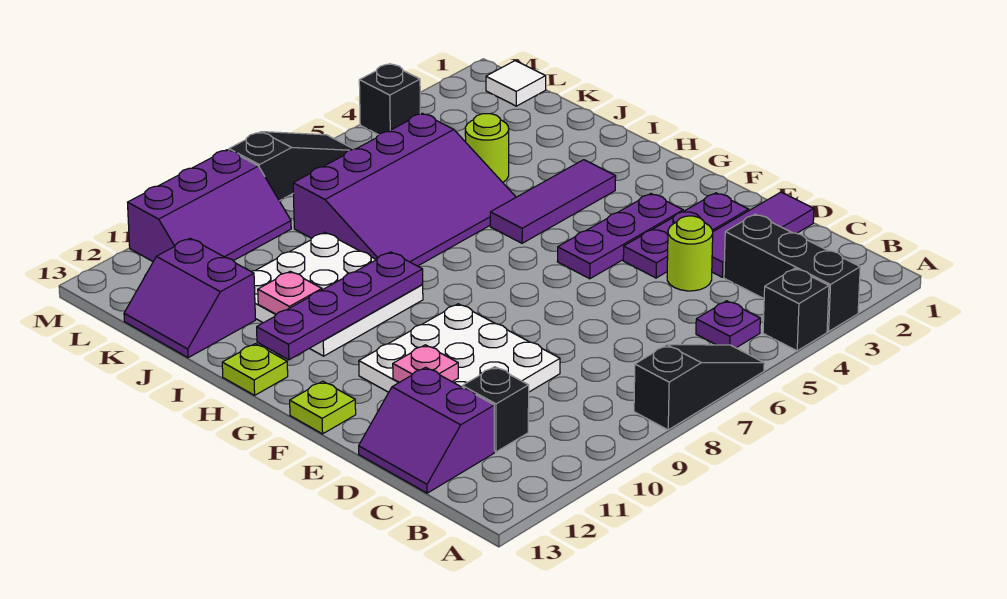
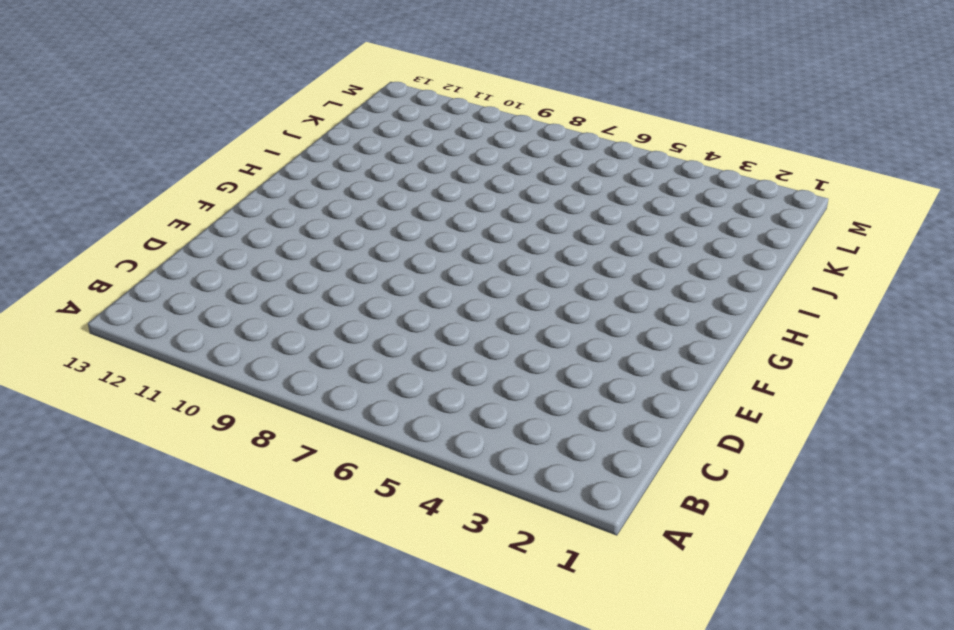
none -> black 1x3 brick [724,214,860,332]
none -> black 1x1 brick [763,268,829,351]
none -> black 1x3 slope [634,345,764,430]

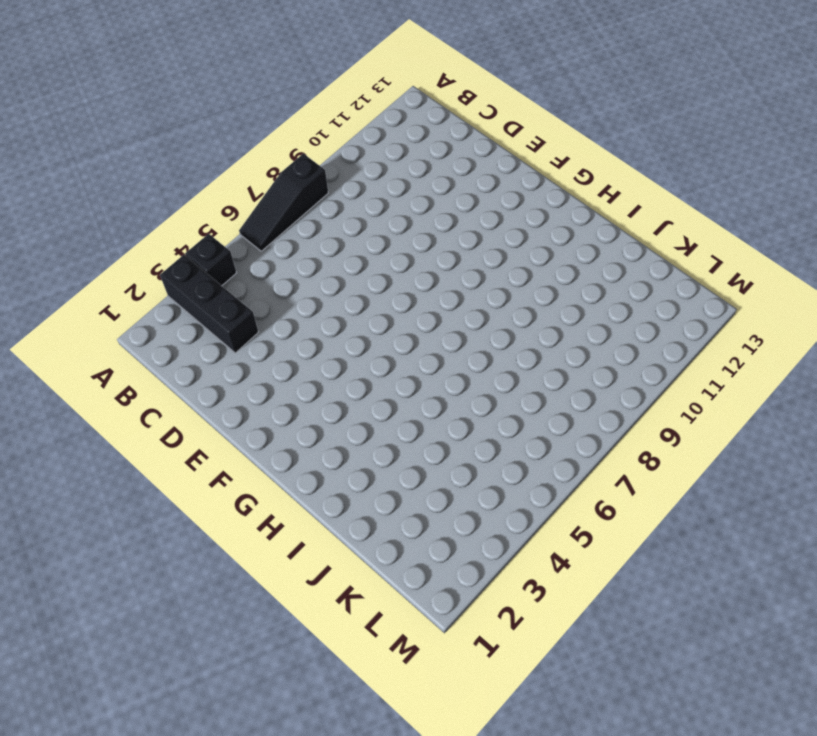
none -> purple 1x1 plate [696,301,760,348]
none -> black 1x1 brick [462,367,529,452]
none -> purple 2x2 slope [359,367,494,493]

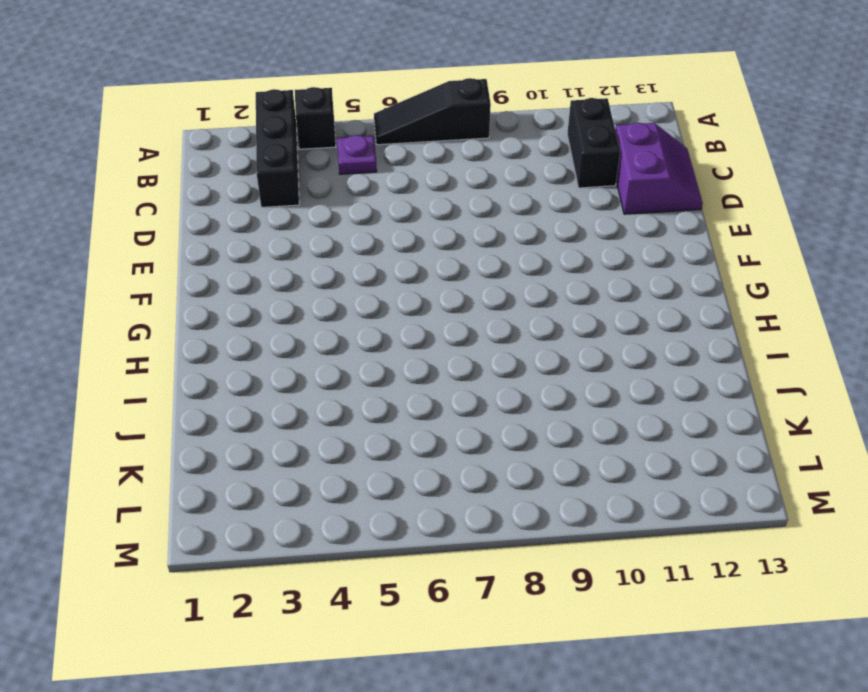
black 1x2 brick [567,98,620,188] -> black 1x1 brick [462,367,529,452]
none -> purple 1x3 tile [712,192,814,277]
none -> lime 1x1 round brick [667,216,713,291]
none -> white 3x3 plate [359,304,560,392]

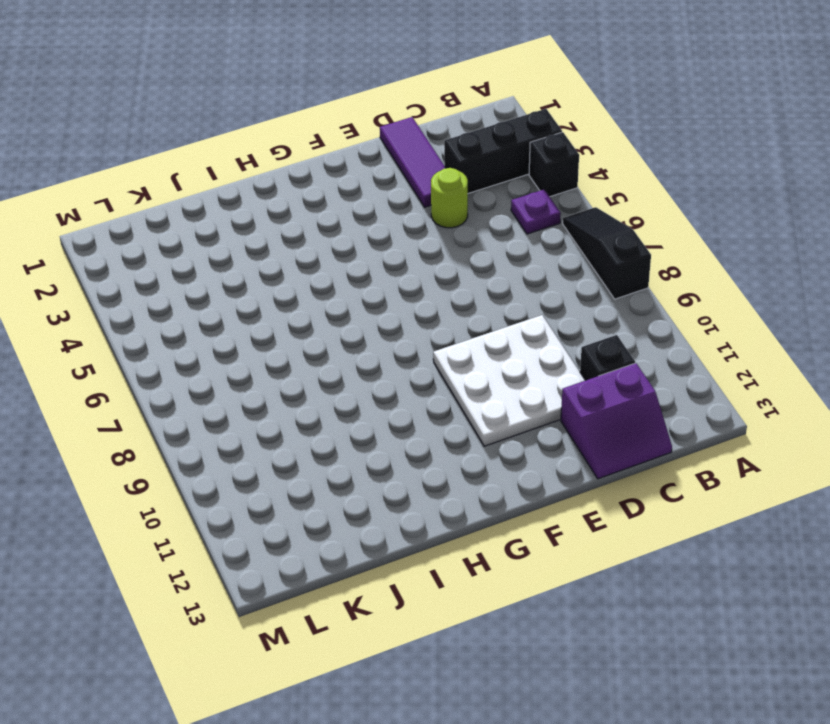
none -> purple 1x3 plate [623,193,749,278]
none -> purple 1x3 plate [557,194,683,279]
none -> lime 1x1 plate [290,381,356,434]

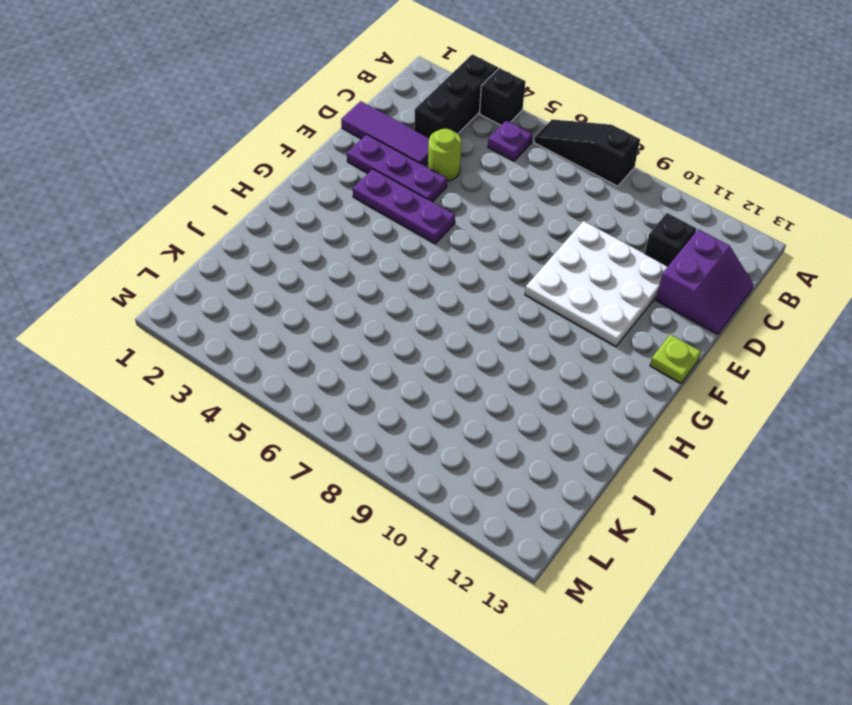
none -> purple 1x3 tile [490,160,616,243]
none -> white 3x3 plate [251,232,423,356]
none -> lime 1x1 plate [222,344,288,395]

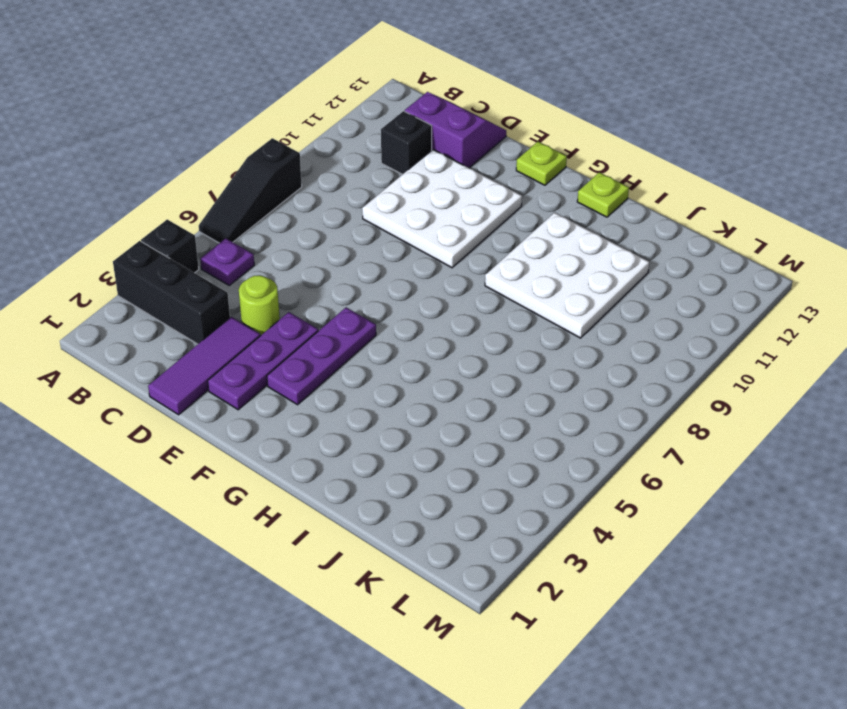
none -> purple 1x3 tile [490,160,616,243]
none -> purple 3x4 slope [293,113,516,266]
none -> lime 1x1 round brick [465,114,509,182]

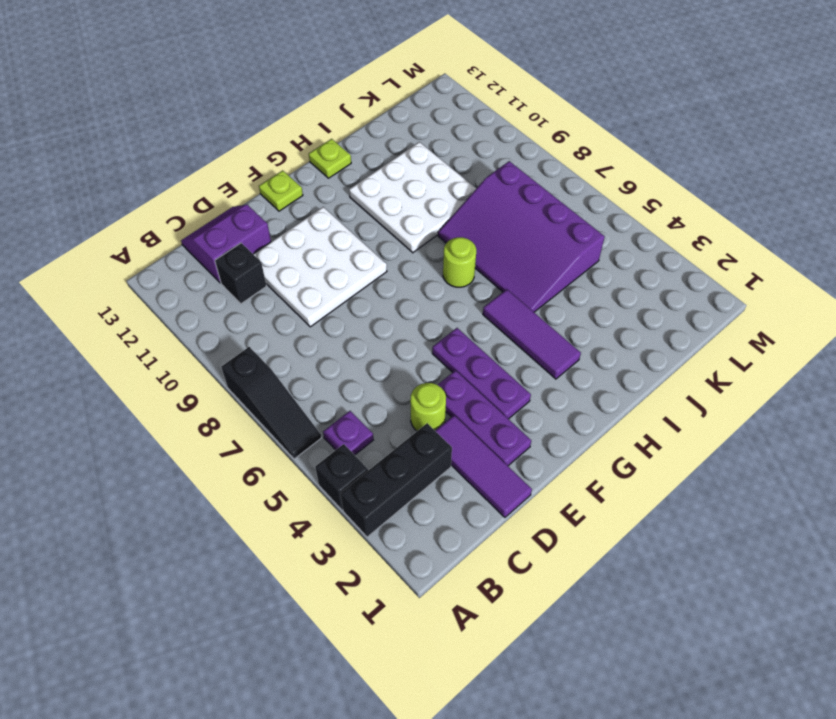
lime 1x1 round brick [443,237,476,287] -> lime 1x1 round brick moved to [465,114,509,182]
none -> purple 2x2 slope [124,238,255,358]
none -> white 1x1 tile [486,61,546,106]
none -> purple 2x3 slope [128,150,291,261]

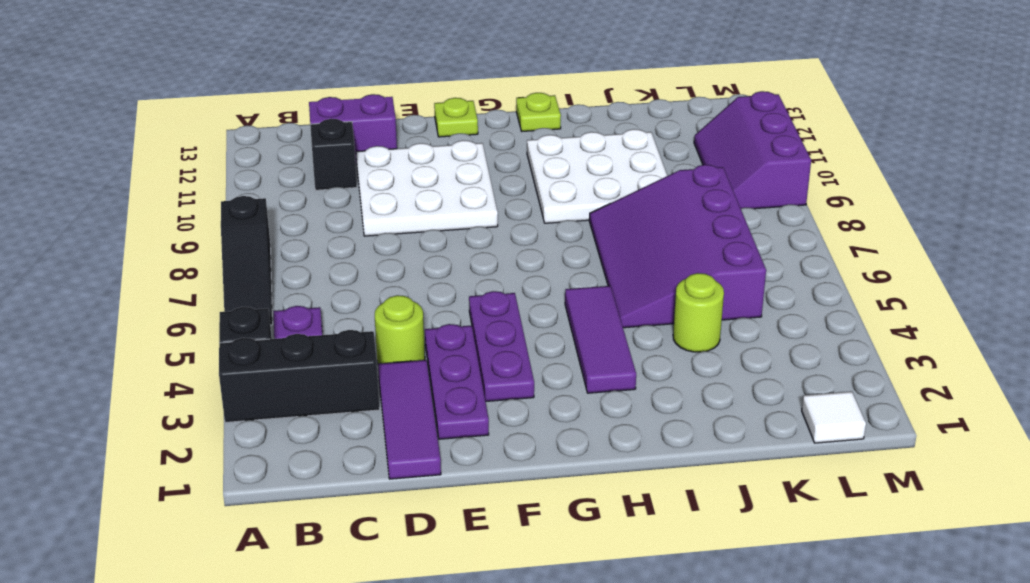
none -> purple 2x2 slope [124,238,255,358]
none -> black 1x1 brick [359,64,420,135]
none -> black 1x3 slope [229,132,353,201]

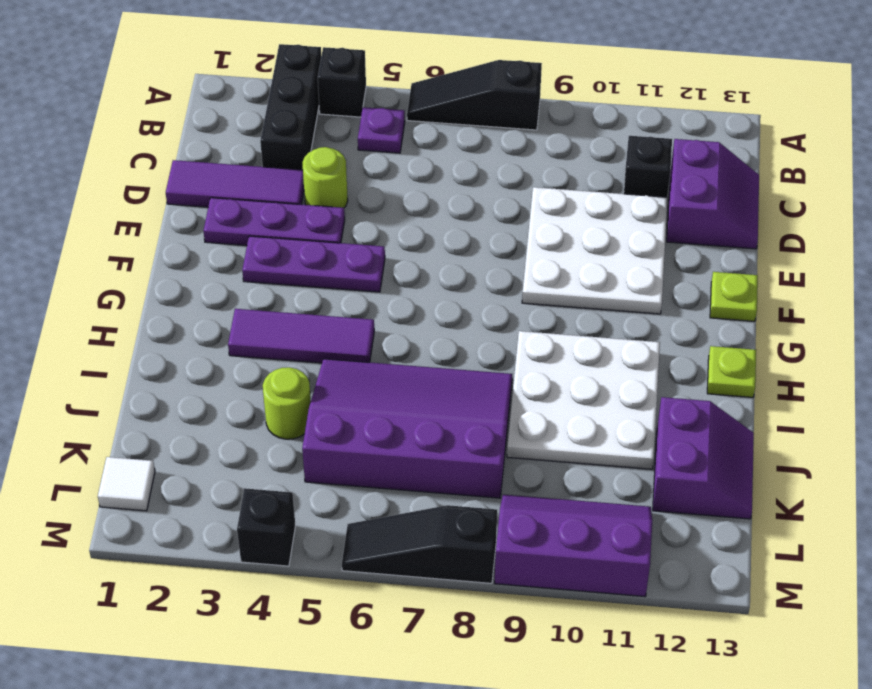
none -> pink 1x1 plate [393,345,458,382]
none -> purple 1x4 plate [257,252,423,360]
none -> pink 1x1 plate [258,271,322,314]

